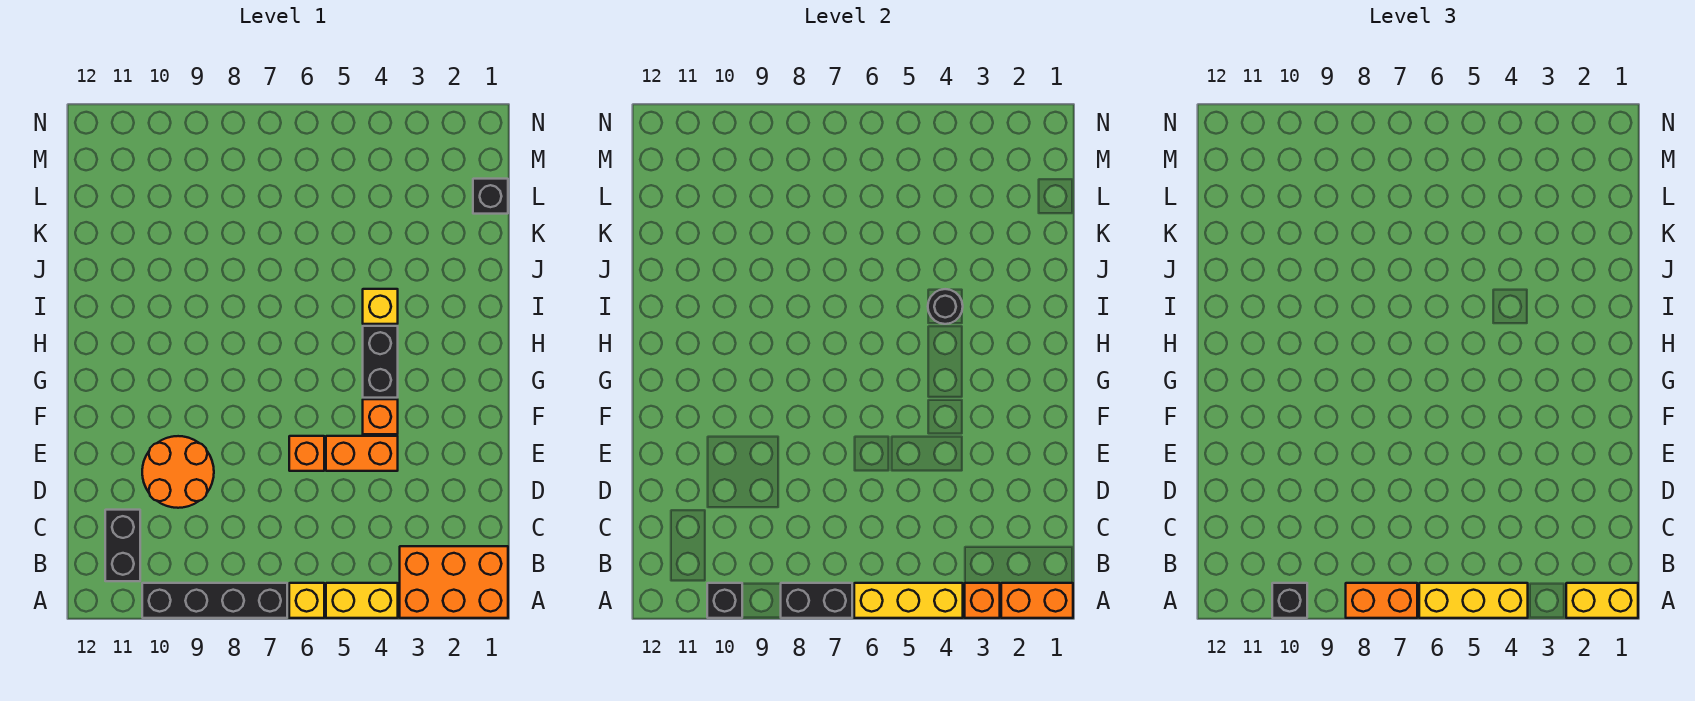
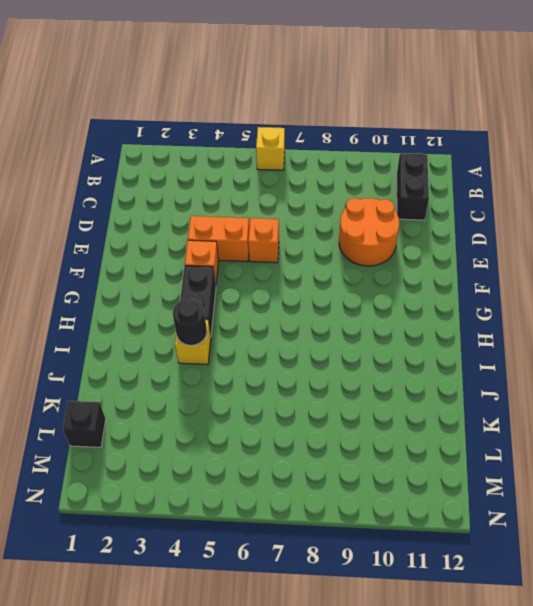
none -> orange 2x3 brick [400,546,508,618]
none -> yellow 1x2 brick [326,583,398,618]
none -> black 1x4 brick [142,583,287,618]

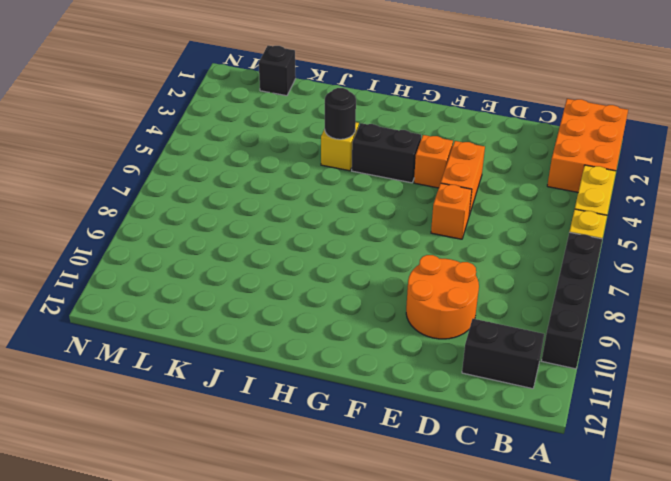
none -> orange 1x2 brick [1001,583,1073,618]
none -> orange 1x1 brick [965,583,1000,618]
none -> yellow 1x3 brick [854,583,963,618]

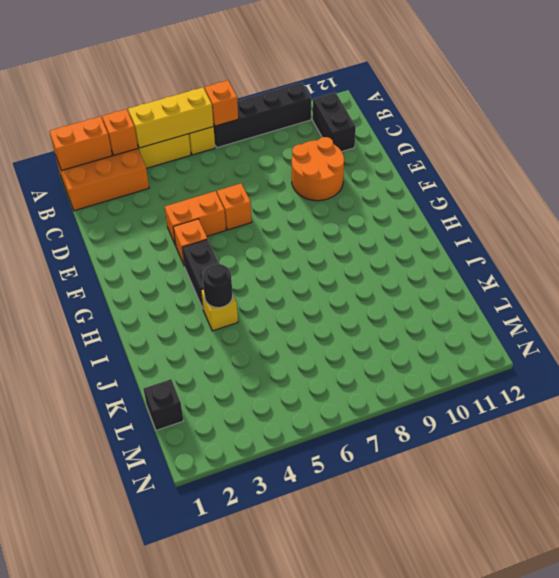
orange 1x1 brick [205,80,238,126] -> black 1x2 brick [781,583,852,618]
none -> black 1x1 brick [707,583,742,618]
none -> yellow 1x2 brick [1566,583,1638,618]
none -> yellow 1x3 brick [1419,583,1528,618]

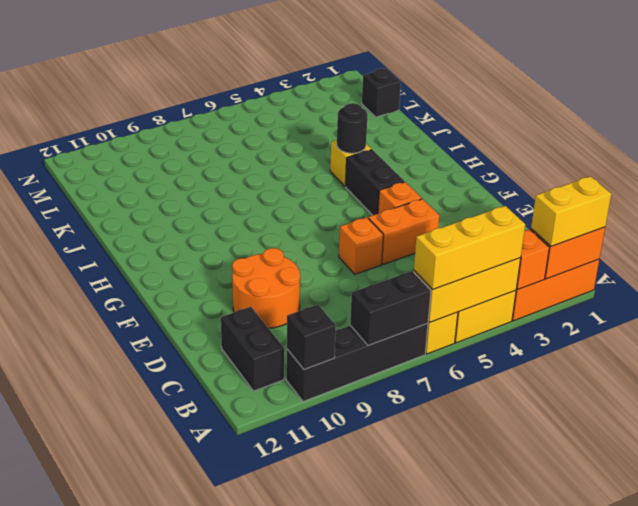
none -> orange 1x2 brick [1346,583,1417,618]
none -> black 1x1 brick [1272,583,1307,618]

